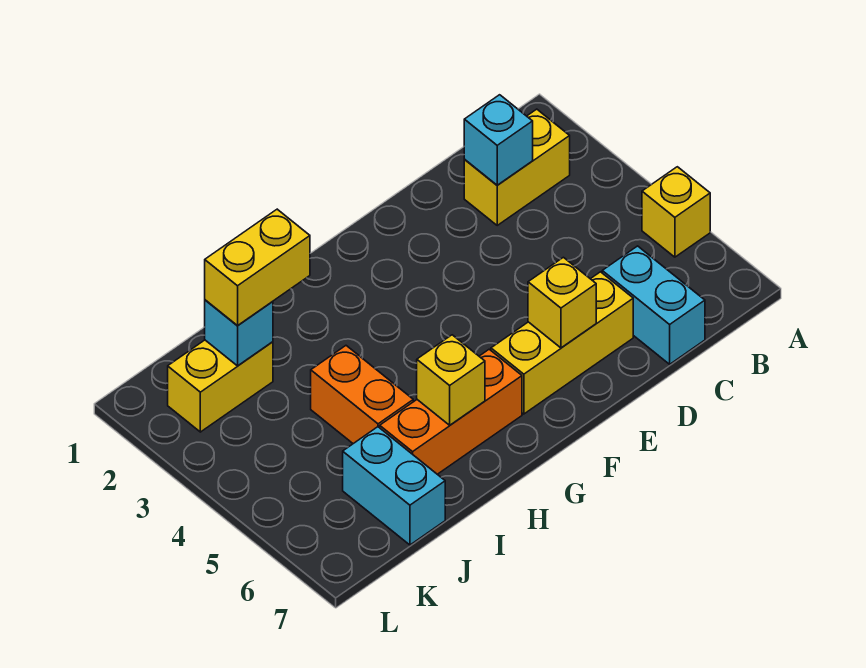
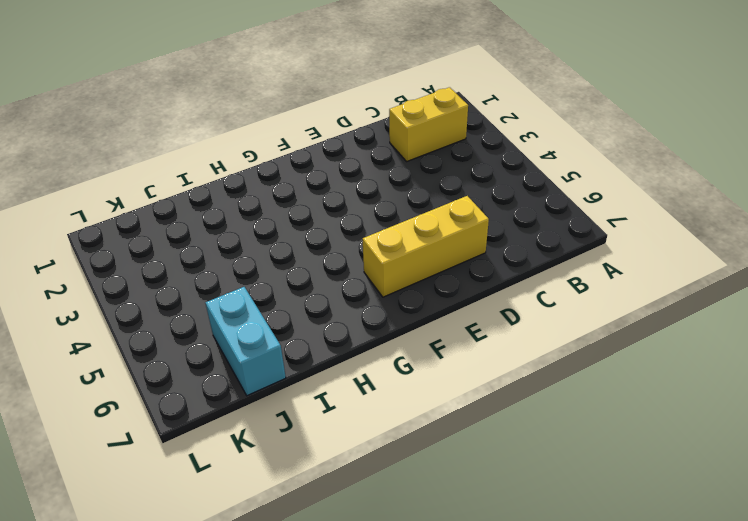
none -> yellow 1x1 brick [642,167,710,257]
none -> cyan 1x2 brick [602,246,705,364]
none -> orange 1x3 brick [380,349,522,474]

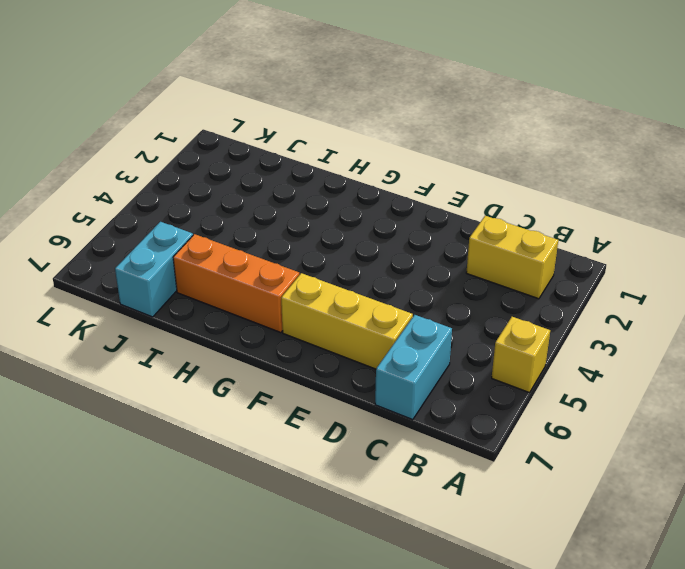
none -> orange 1x2 brick [311,346,413,444]
none -> yellow 1x2 brick [168,340,273,432]
none -> cyan 1x1 brick [464,95,533,185]

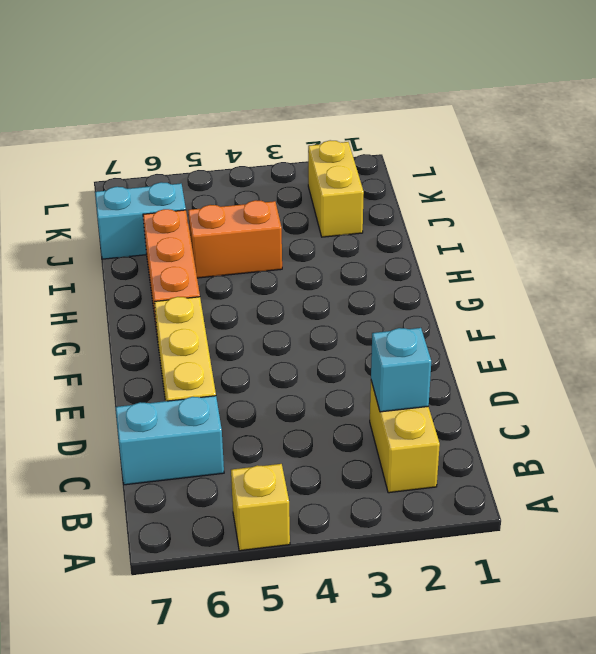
none -> yellow 1x1 brick [528,257,596,348]
none -> yellow 1x1 brick [417,335,485,425]
none -> cyan 1x1 brick [205,300,273,366]

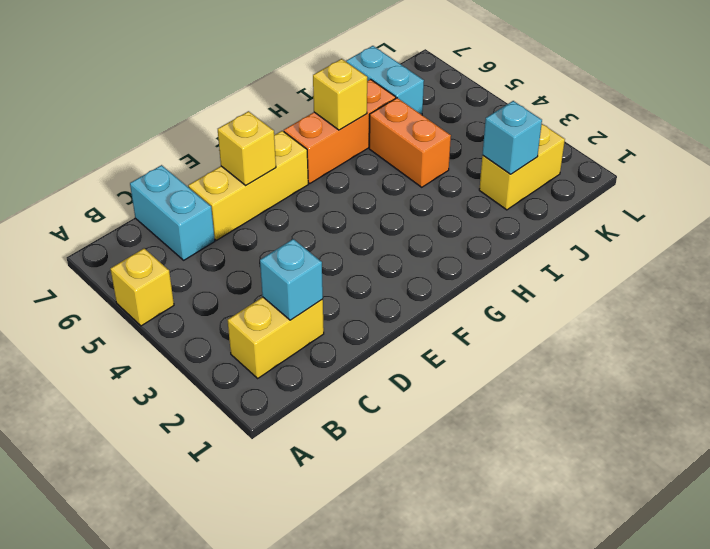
none -> yellow 1x2 brick [205,209,310,326]

